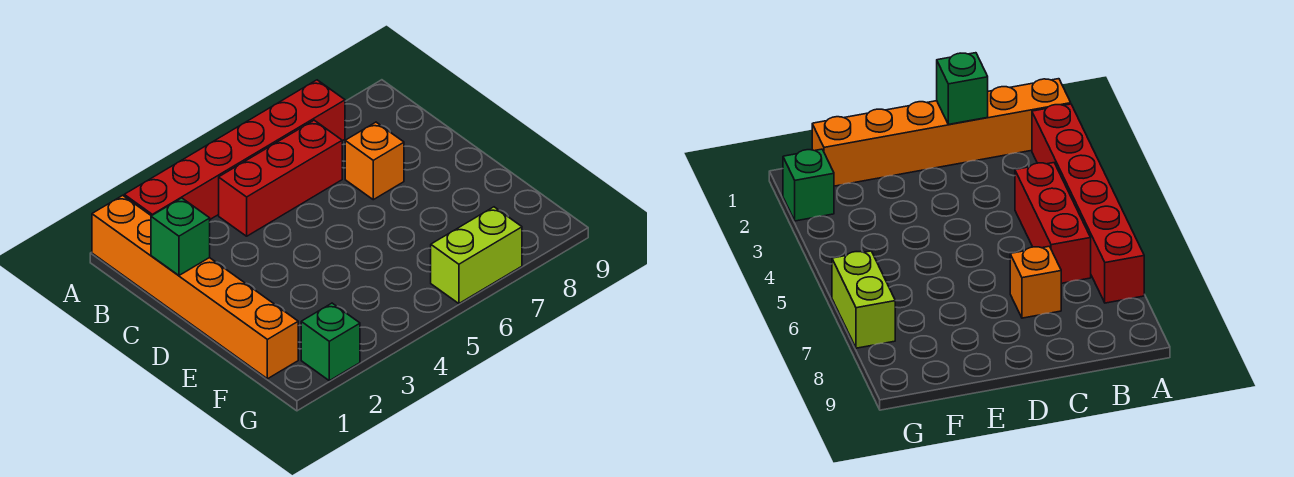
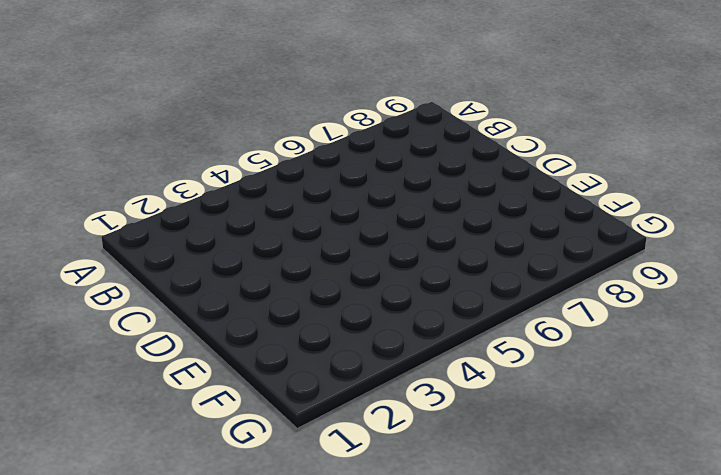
none -> orange 1x6 brick [92,195,298,379]
none -> red 1x6 brick [124,80,345,219]

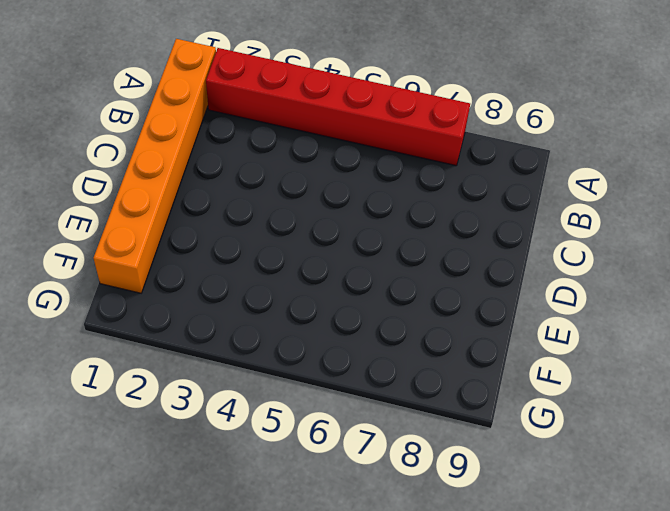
none -> red 1x3 brick [219,120,342,236]
none -> orange 1x1 brick [345,122,404,200]

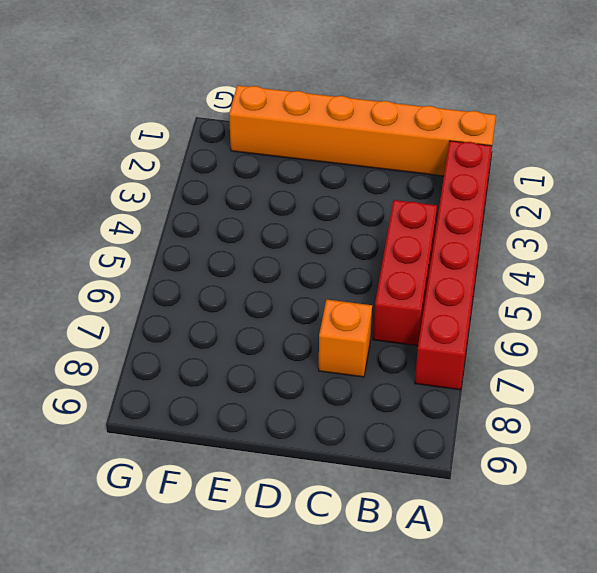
none -> green 1x1 brick [301,303,360,381]
none -> lime 1x2 brick [431,207,522,304]

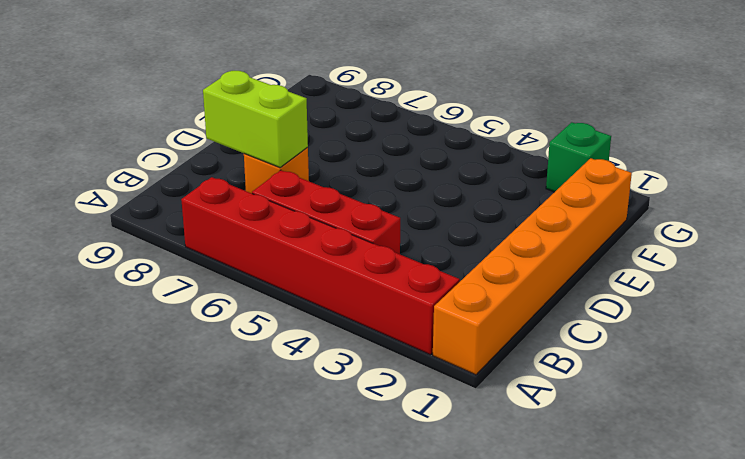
lime 1x2 brick [203,71,308,168] -> lime 1x2 brick moved to [431,207,522,304]
none -> green 1x1 brick [151,198,210,275]

